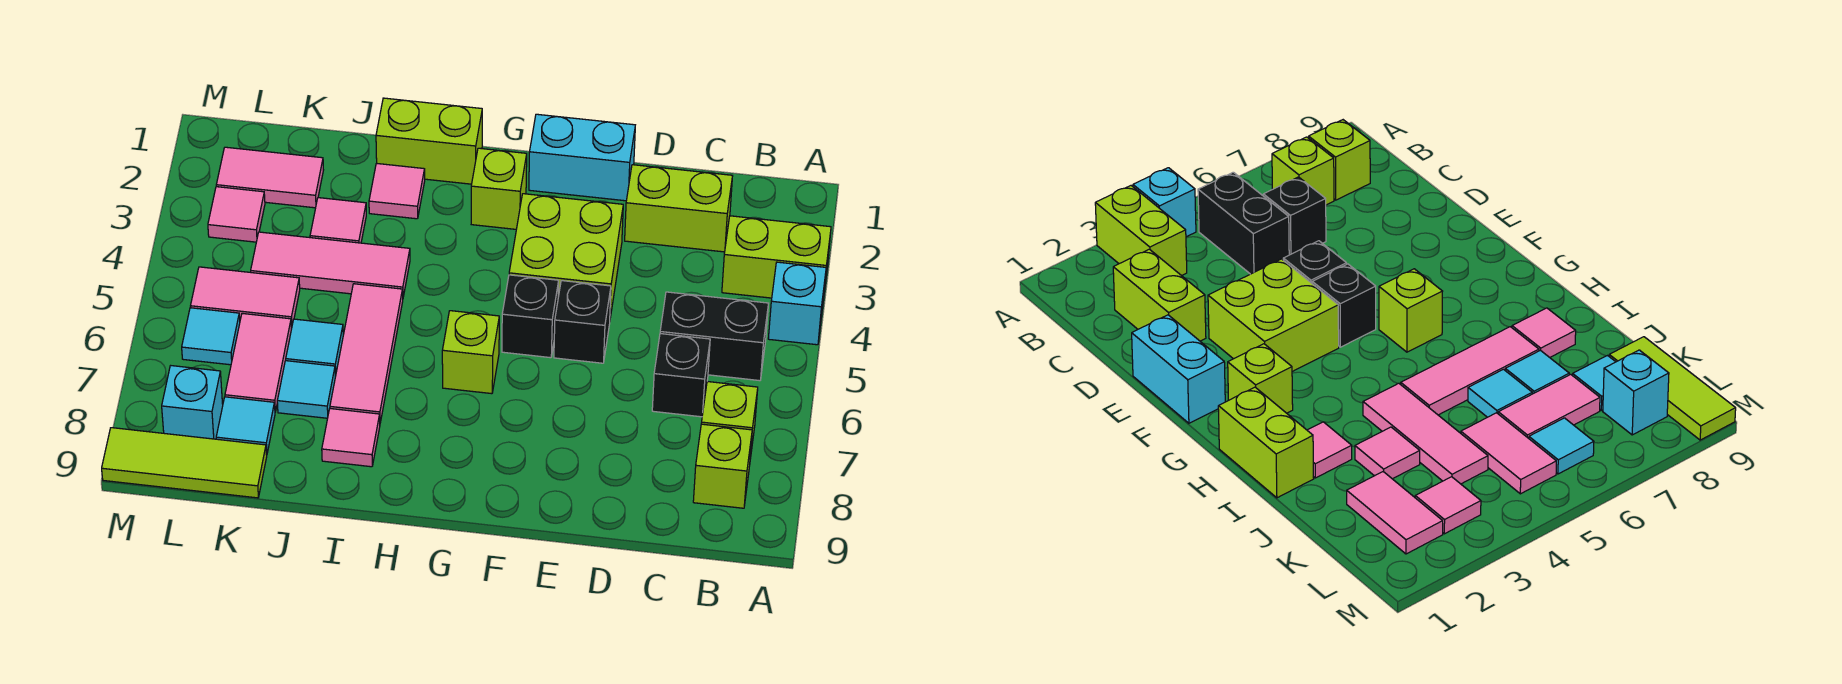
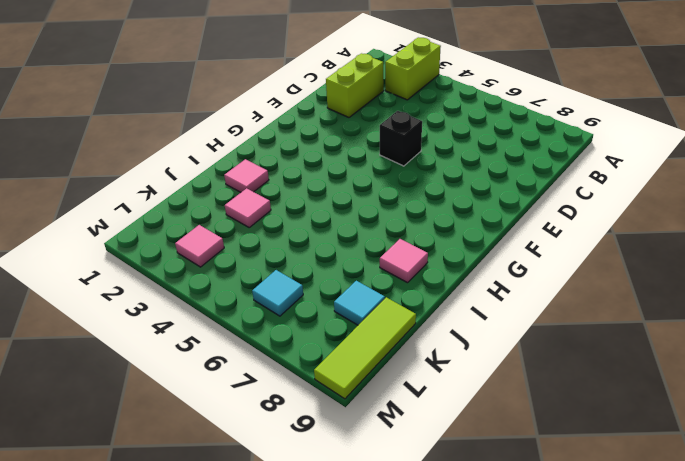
none -> cyan 1x1 brick [768,262,826,345]
none -> black 1x2 brick [660,292,769,381]
none -> lime 1x1 brick [701,382,758,459]

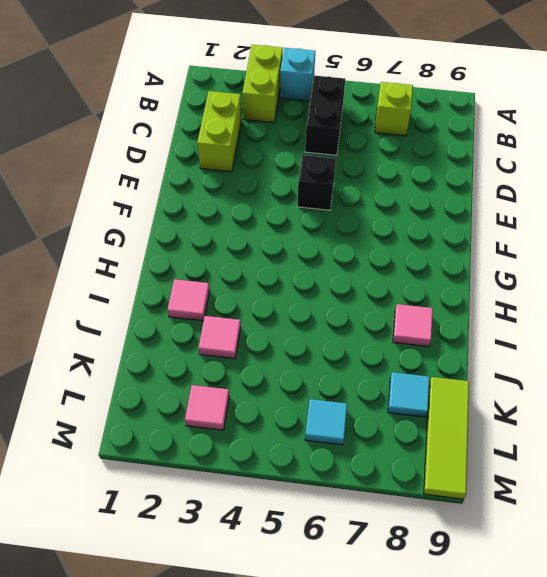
none -> lime 1x1 brick [693,424,752,508]
none -> black 1x1 brick [652,334,710,417]
none -> cyan 1x2 brick [529,114,635,201]

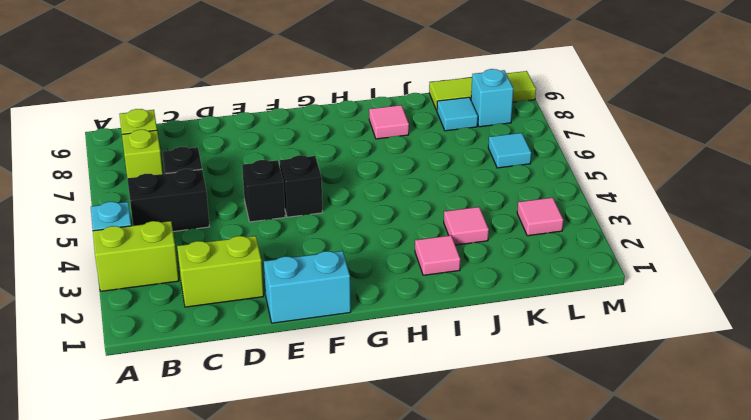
none -> lime 2x2 brick [509,194,623,318]
none -> lime 1x1 brick [471,148,527,229]
none -> lime 1x1 brick [442,311,499,394]

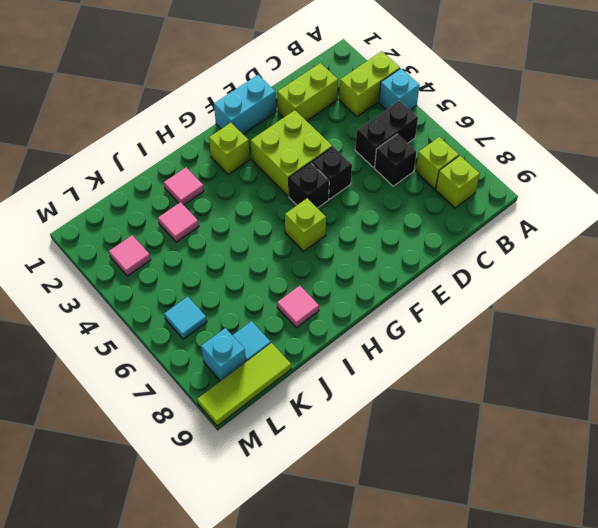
none -> lime 1x2 brick [376,98,482,184]
none -> pink 1x3 tile [251,232,410,297]
none -> pink 1x3 tile [330,284,403,422]

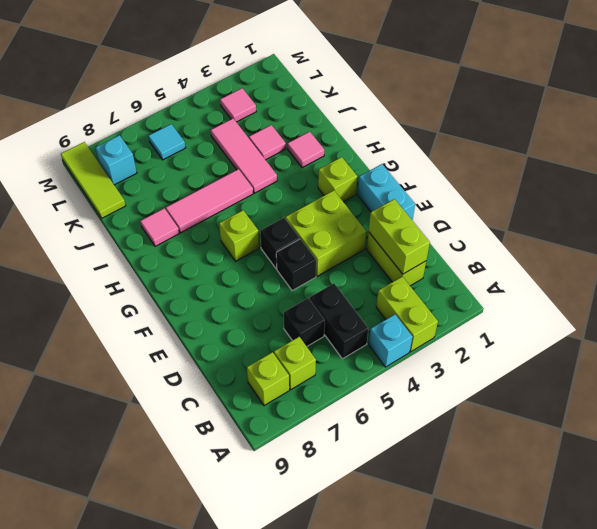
lime 1x2 brick [369,199,430,274] -> lime 1x2 brick moved to [376,98,482,184]
none -> cyan 1x1 tile [286,319,343,376]
none -> cyan 1x1 tile [277,361,335,418]
none -> pink 1x2 tile [216,147,323,208]

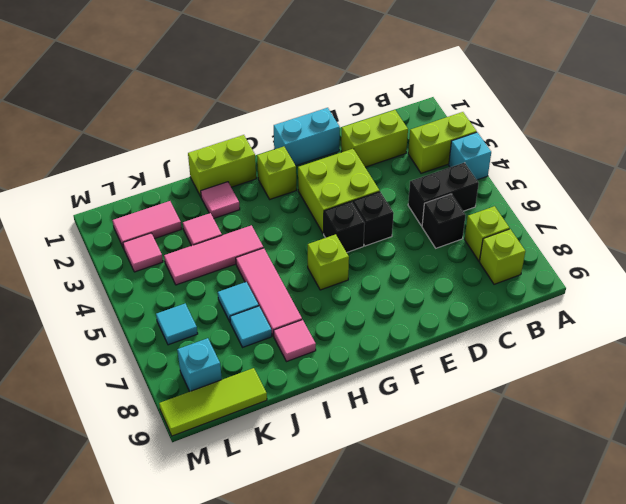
none -> pink 1x2 tile [191,267,300,329]
none -> pink 1x2 tile [225,313,291,412]
none -> cyan 1x1 tile [216,397,275,455]

